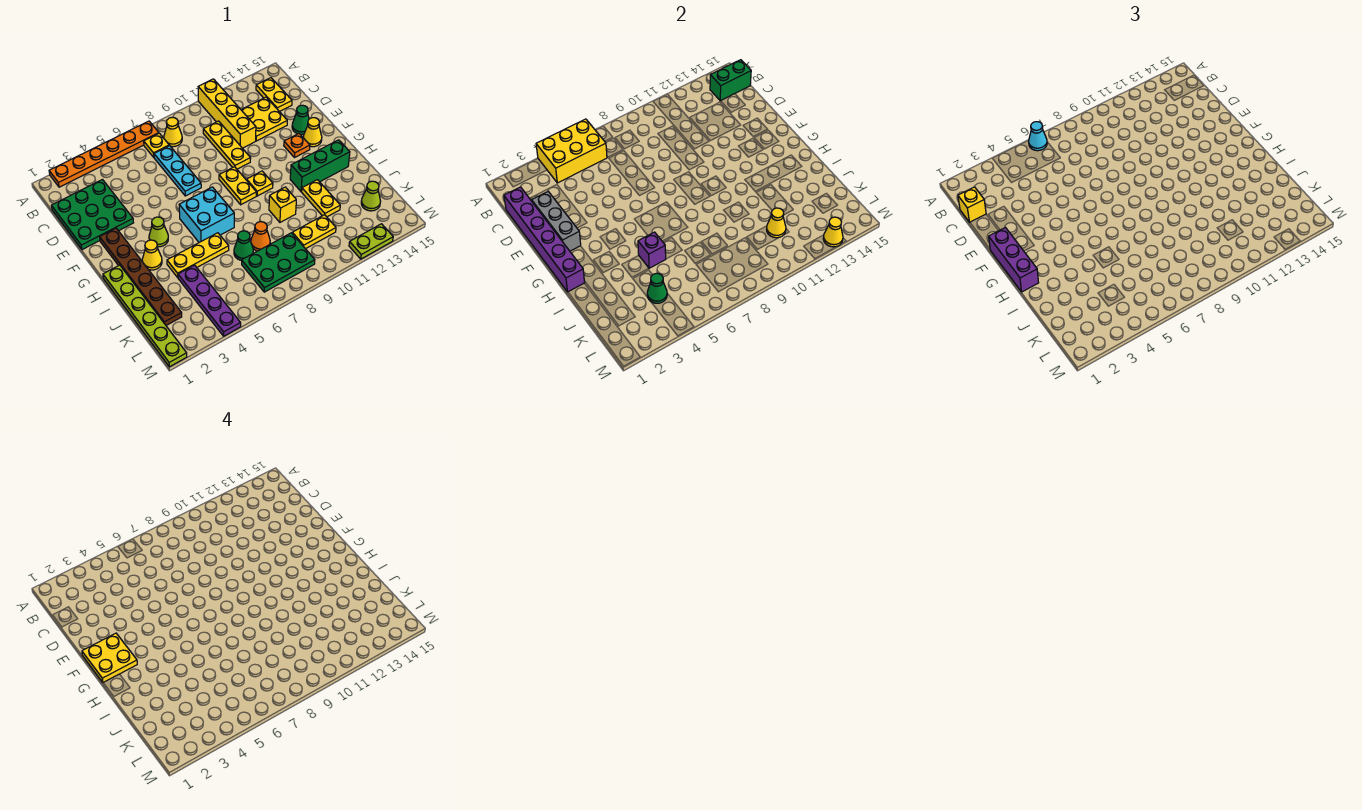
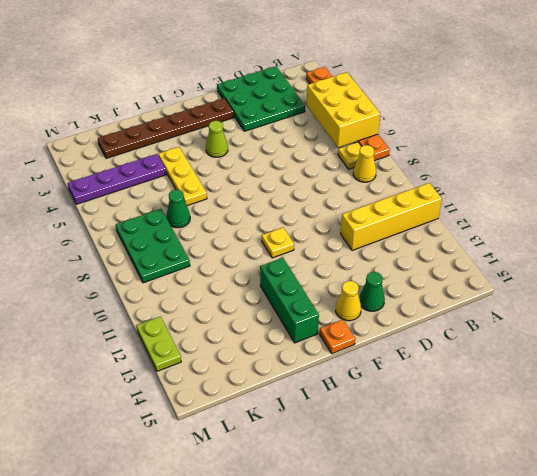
orange 1x1 plate [320,319,355,354] -> orange 1x1 plate moved to [284,134,310,158]
none -> yellow 1x2 plate [256,78,292,112]
none -> cyan 1x3 plate [154,146,201,196]
none -> yellow 1x3 plate [203,121,251,169]
none -> yellow 2x2 plate [241,97,287,141]

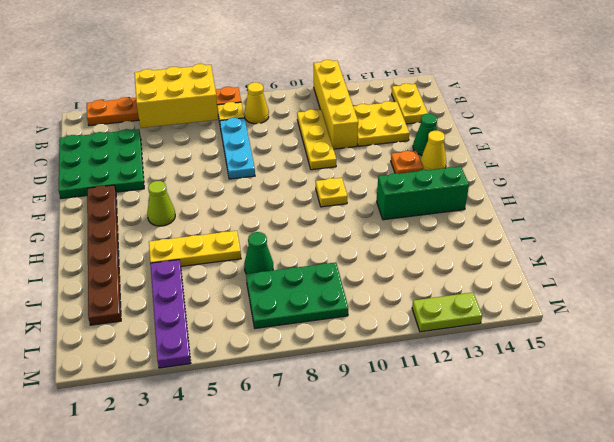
none -> yellow 1x2 plate [219,167,256,205]
none -> cyan 2x2 brick [179,187,234,242]
none -> lime 1x6 plate [103,265,187,367]
none -> yellow 1x1 cone [142,240,162,270]

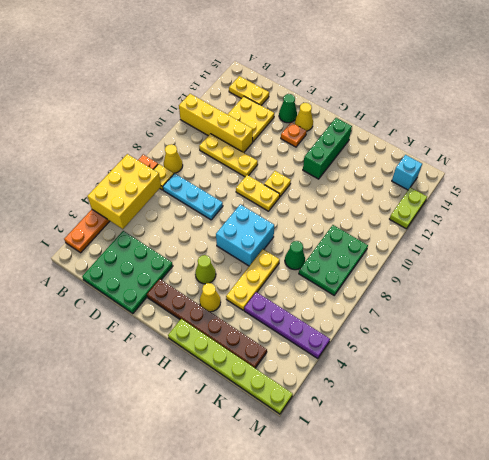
cyan 1x1 brick [392,155,422,190] -> none
none -> yellow 1x1 brick [269,187,296,222]
none -> yellow 1x2 plate [302,180,340,217]
none -> orange 1x1 cone [251,222,270,251]
none -> yellow 1x2 plate [292,215,336,249]

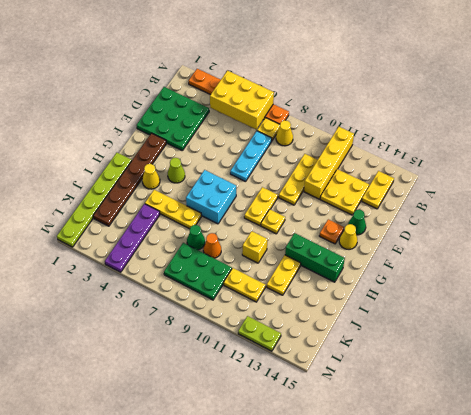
none -> lime 1x1 cone [361,181,381,211]
none -> green 1x2 brick [710,60,751,101]
none -> purple 1x6 brick [504,187,585,292]
none -> grey 1x3 brick [532,192,581,251]

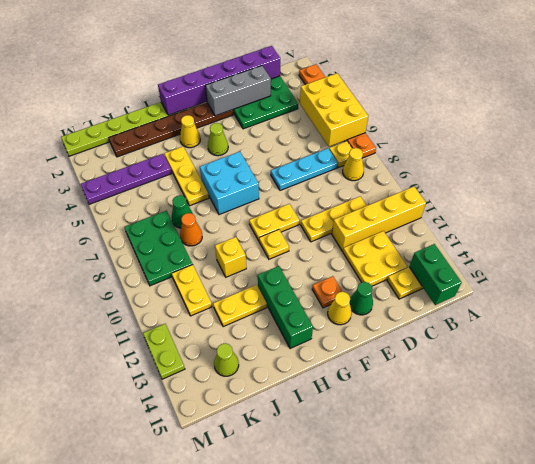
none -> purple 1x1 brick [638,232,666,268]
none -> green 1x1 cone [647,273,667,303]
none -> yellow 1x1 cone [767,208,786,238]
none -> yellow 1x1 cone [823,217,843,247]

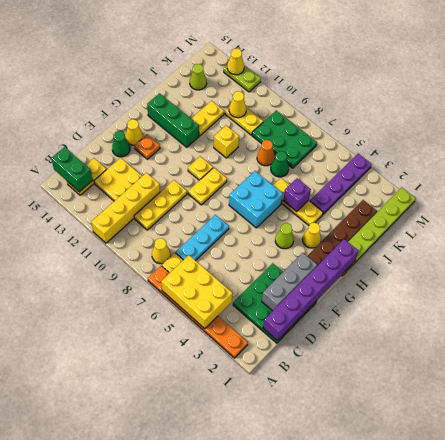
none -> green 1x1 cone [647,273,667,303]
none -> cyan 1x1 cone [1029,122,1047,151]
none -> yellow 1x1 brick [958,187,986,222]
none -> purple 1x3 brick [989,228,1039,292]

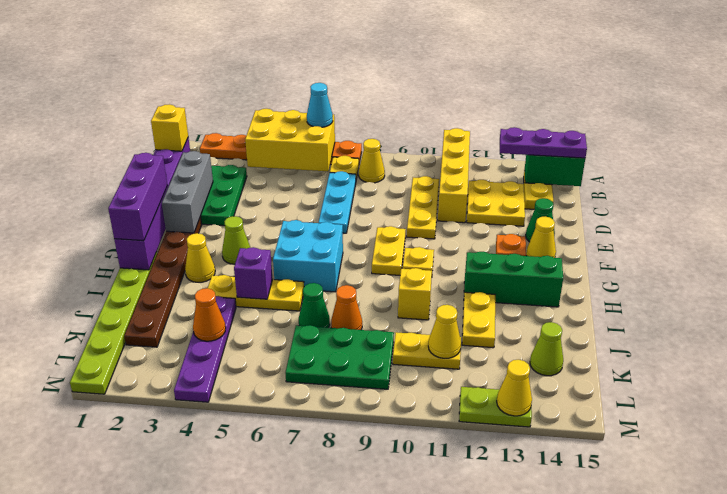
purple 1x3 plate [500,127,587,158] -> none
orange 1x1 cone [193,288,226,341] -> green 1x1 cone [647,273,667,303]
none -> yellow 2x2 plate [82,633,137,682]

